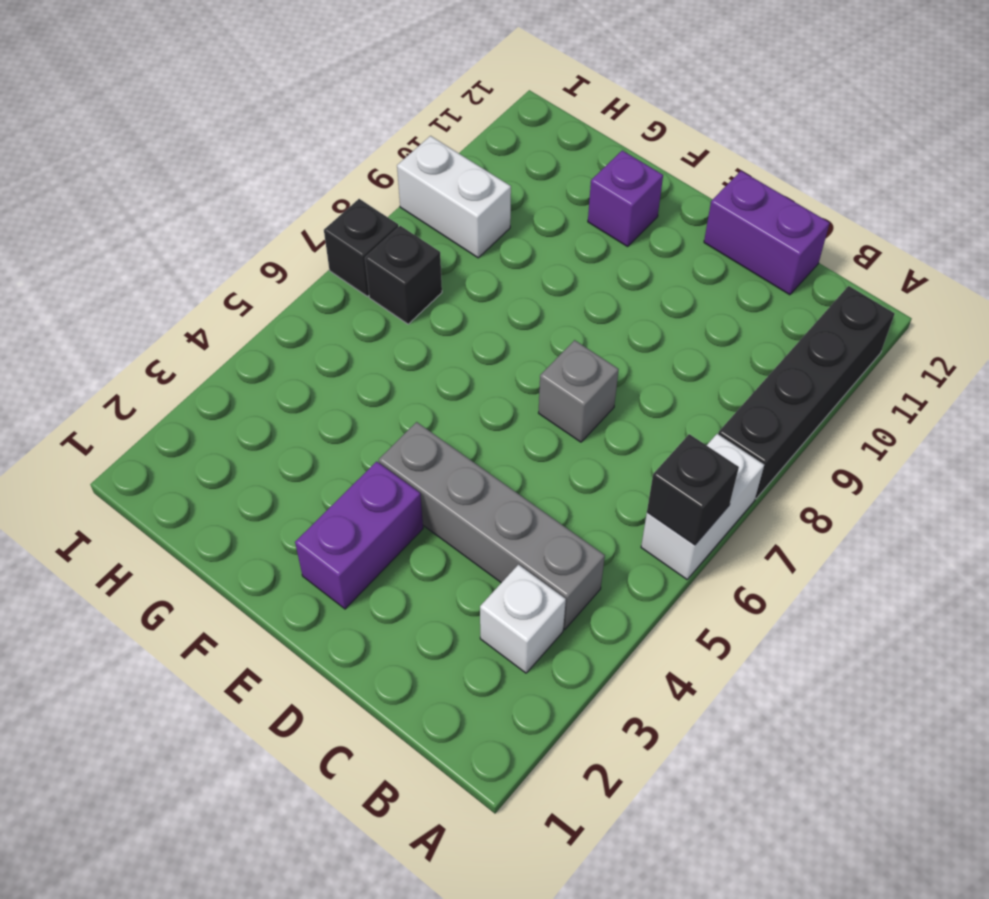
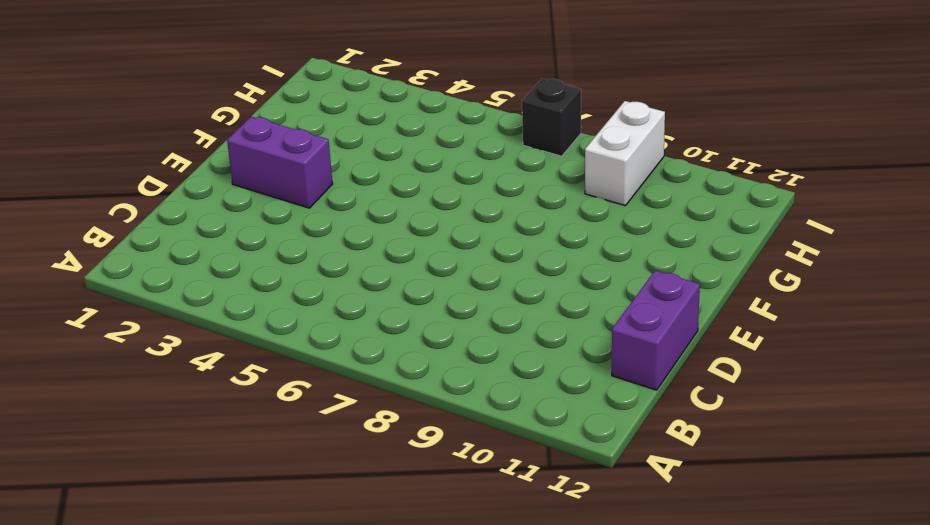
none -> white 1x2 brick [641,434,764,579]
none -> black 1x4 brick [718,286,895,499]
none -> white 1x1 brick [480,565,566,673]

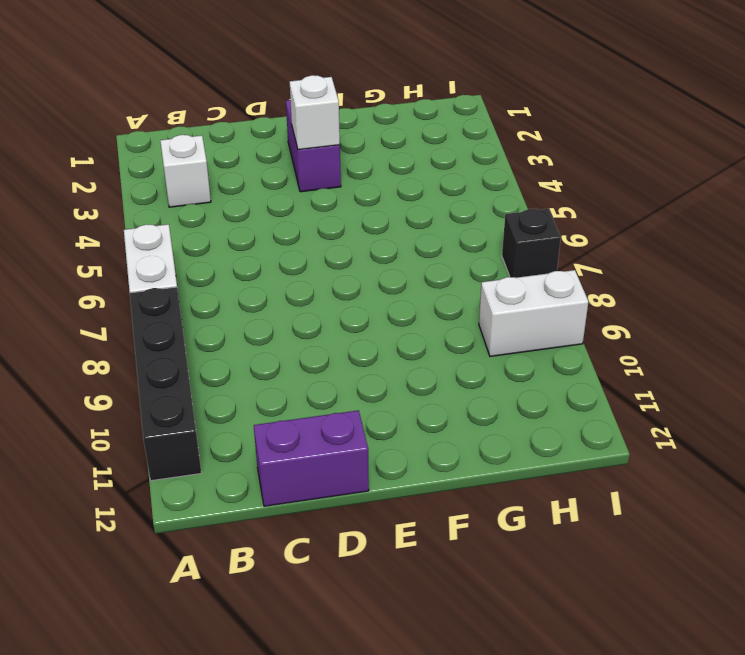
white 1x1 brick [290,75,340,150] -> none
none -> grey 1x4 brick [379,422,605,629]
none -> grey 1x1 brick [539,340,619,442]
none -> purple 1x1 brick [588,151,663,247]

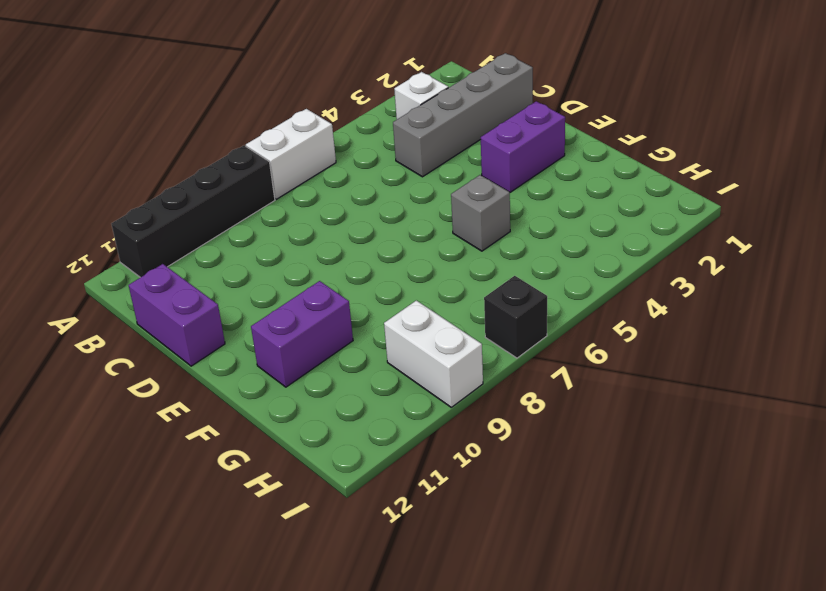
grey 1x4 brick [393,53,533,177] -> grey 1x4 brick turned to [379,422,605,629]
grey 1x1 brick [451,175,510,251] -> grey 1x1 brick moved to [539,340,619,442]
purple 1x2 brick [251,281,353,387] -> purple 1x1 brick [588,151,663,247]
none -> black 1x1 brick [365,226,442,324]
none -> black 1x1 brick [647,434,739,545]

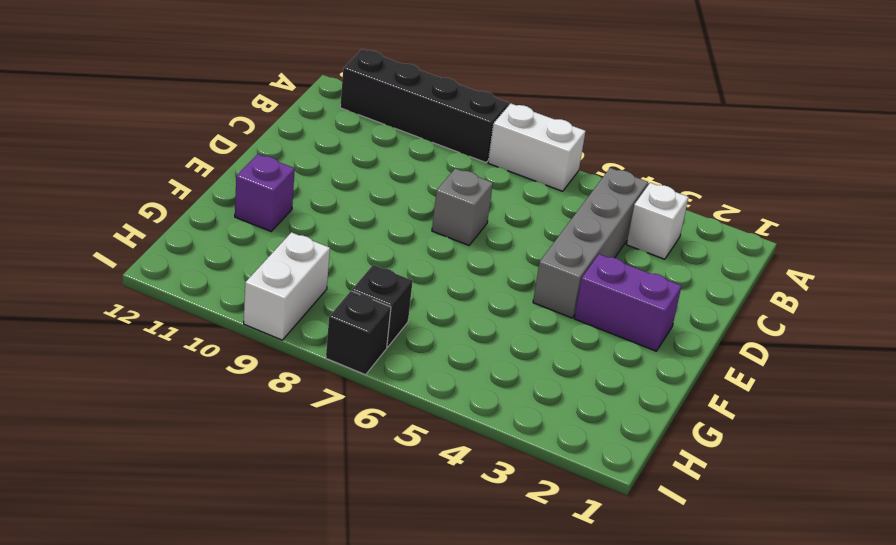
none -> purple 1x2 brick [704,171,830,295]
none -> black 1x1 brick [647,434,739,545]

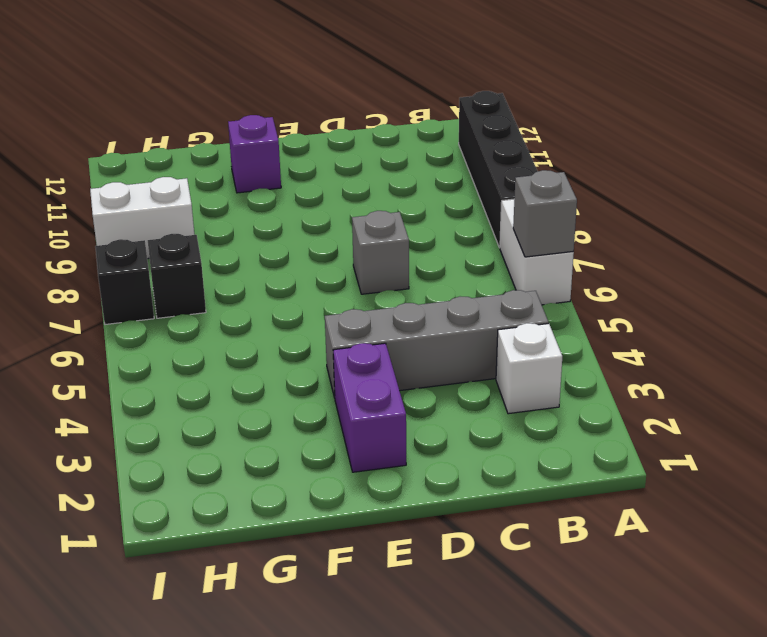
grey 1x1 brick [513,170,577,257] -> black 1x1 brick [647,434,739,545]
none -> purple 1x2 brick [704,171,830,295]

